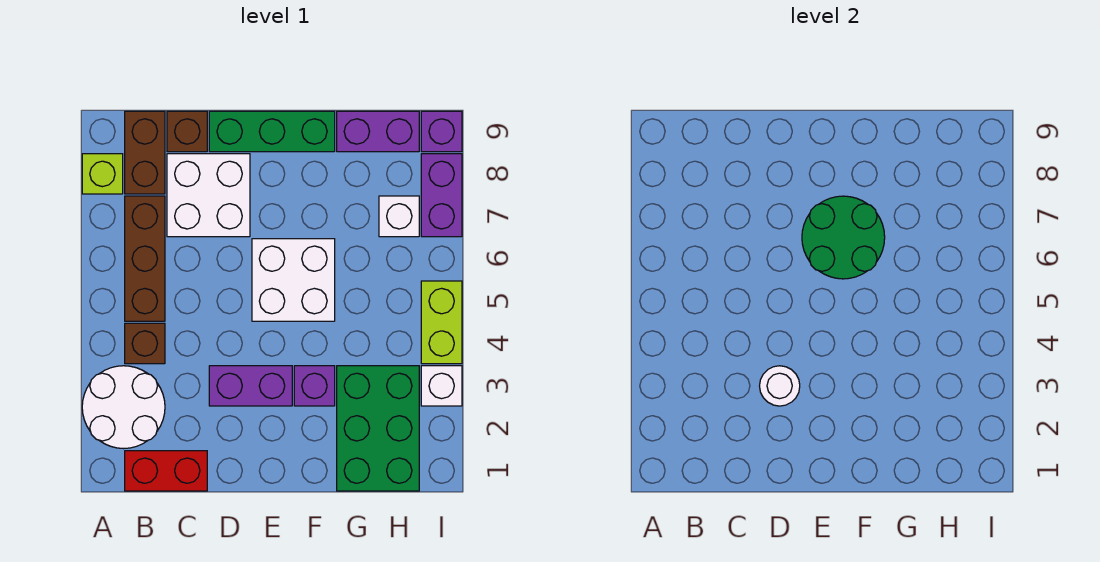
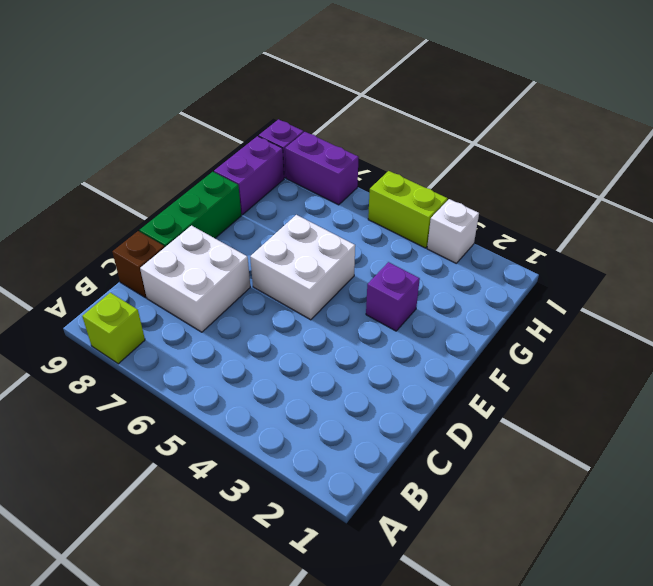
none -> white 2x2 round brick [82,366,165,449]
none -> red 1x2 brick [125,451,207,491]
none -> brown 1x1 brick [125,323,165,364]

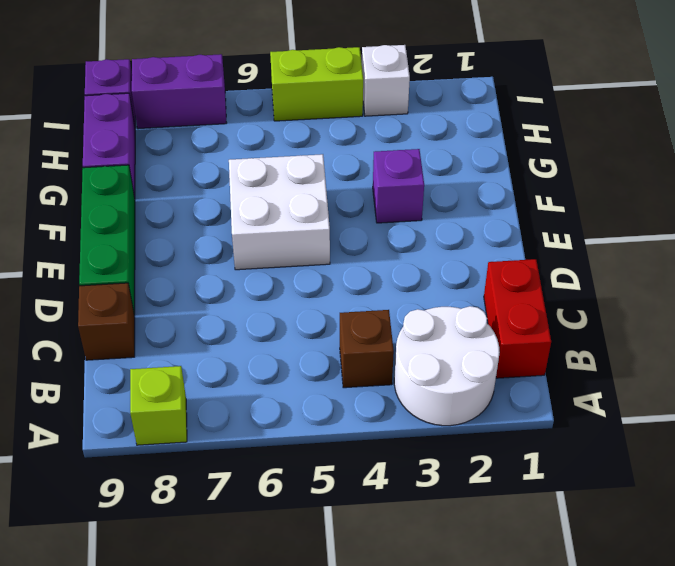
none -> brown 1x3 brick [125,196,165,321]
none -> brown 1x2 brick [125,111,165,194]
none -> white 2x2 brick [167,154,250,237]

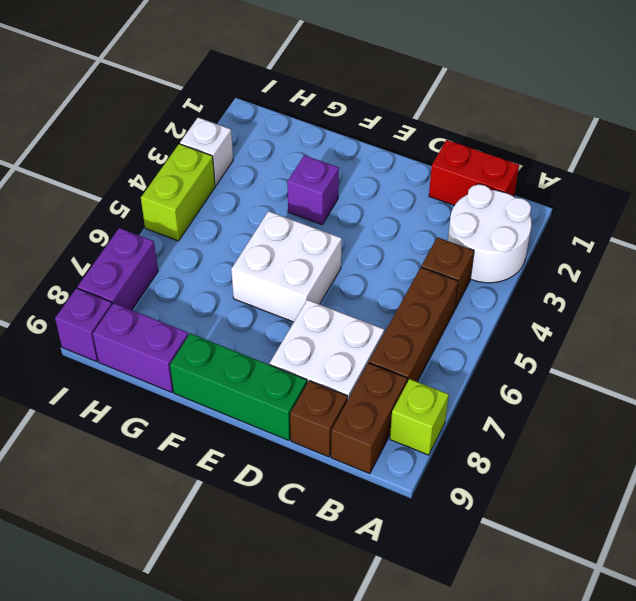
none -> purple 1x2 brick [209,366,292,406]
none -> green 2x3 brick [337,366,419,491]
none -> white 1x1 brick [379,196,419,237]

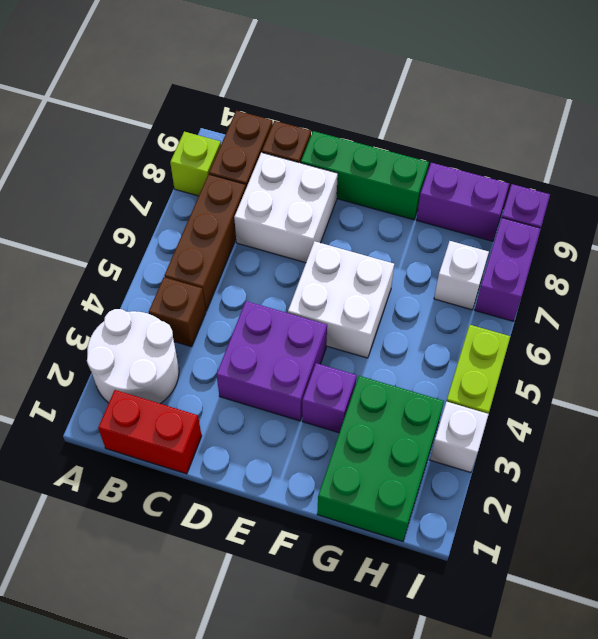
purple 2x2 brick [217,301,327,421] -> purple 1x2 brick [209,366,292,406]
none -> white 1x1 round brick [760,366,800,406]
none -> green 2x2 round brick [802,196,885,279]

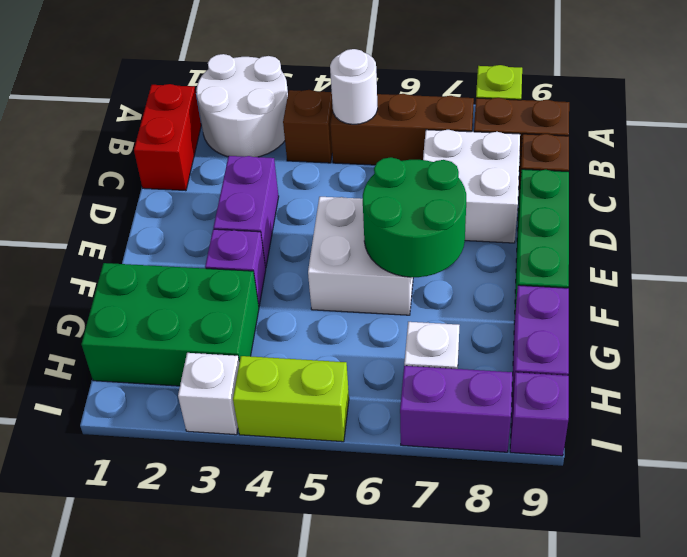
white 1x1 round brick [330,49,378,124] -> white 1x1 round brick moved to [760,366,800,406]

